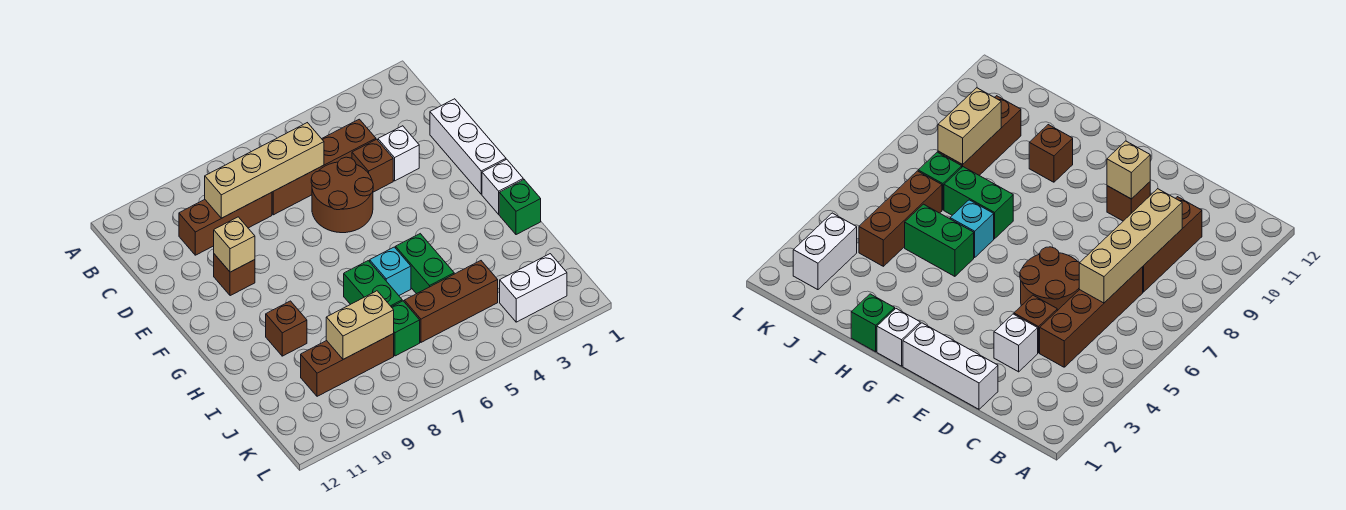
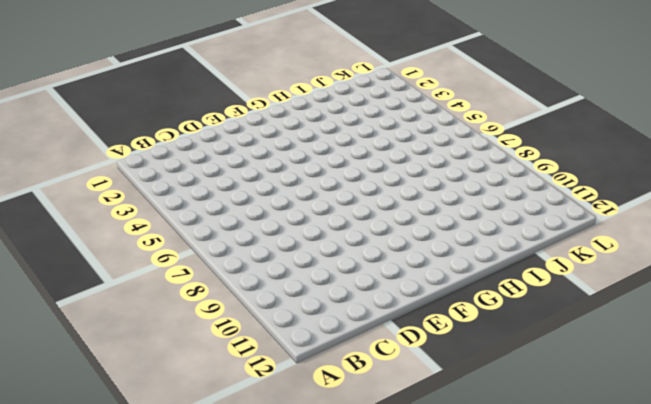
none -> brown 1x4 brick [272,119,376,215]
none -> brown 1x3 brick [179,192,272,255]
none -> white 1x3 brick [430,99,506,194]

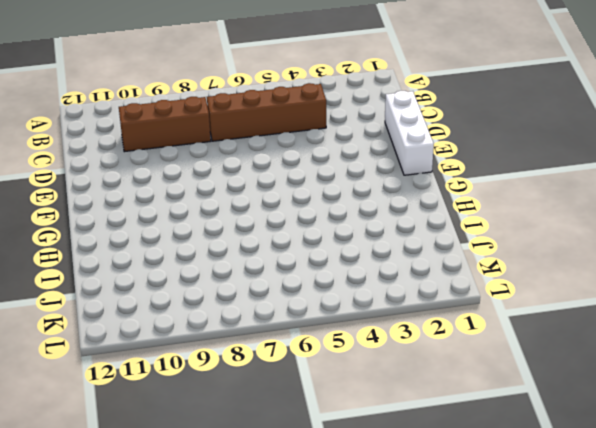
none -> white 1x1 brick [378,126,419,181]
none -> brown 1x1 brick [352,139,393,192]
none -> brown 2x2 round brick [311,157,373,233]

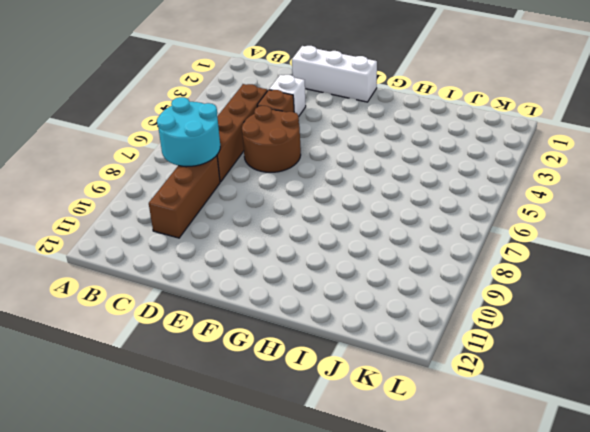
cyan 2x2 round brick [157,97,220,167] -> tan 1x4 brick [205,123,324,218]
none -> brown 1x1 brick [214,254,255,296]
none -> white 1x1 brick [482,159,523,214]
none -> green 1x1 brick [499,180,541,235]

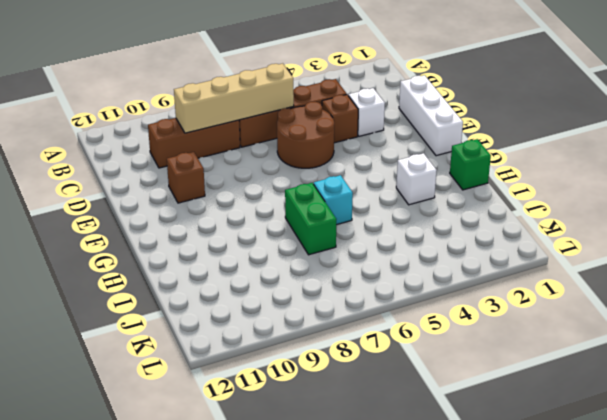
white 1x1 brick [396,153,437,205] -> white 1x1 brick moved to [482,159,523,214]
none -> green 1x2 brick [396,234,454,294]
none -> brown 1x1 brick [266,301,307,356]
none -> brown 1x3 brick [404,261,498,342]

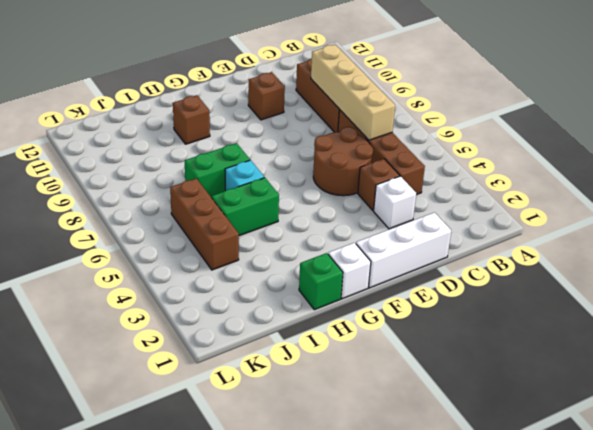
none -> green 1x1 brick [392,301,420,356]
none -> brown 1x3 brick [301,334,394,396]
none -> white 1x2 brick [500,254,567,322]

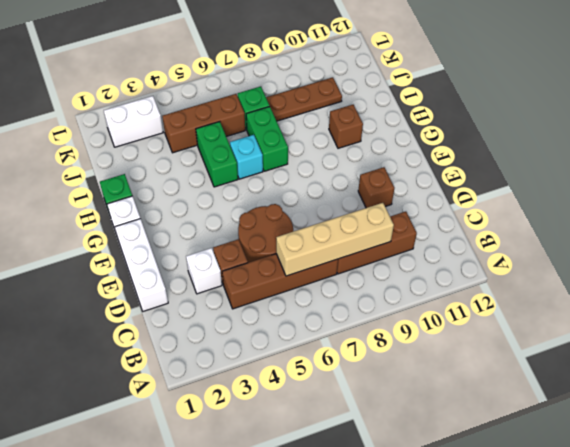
brown 1x3 plate [266,77,342,121] -> brown 1x3 brick [301,334,394,396]
none -> tan 1x1 brick [214,217,255,272]
none -> tan 1x2 brick [326,291,394,359]

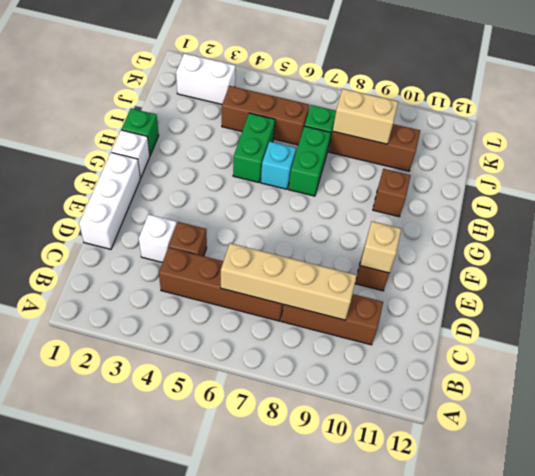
none -> brown 2x2 round brick [311,157,373,233]

